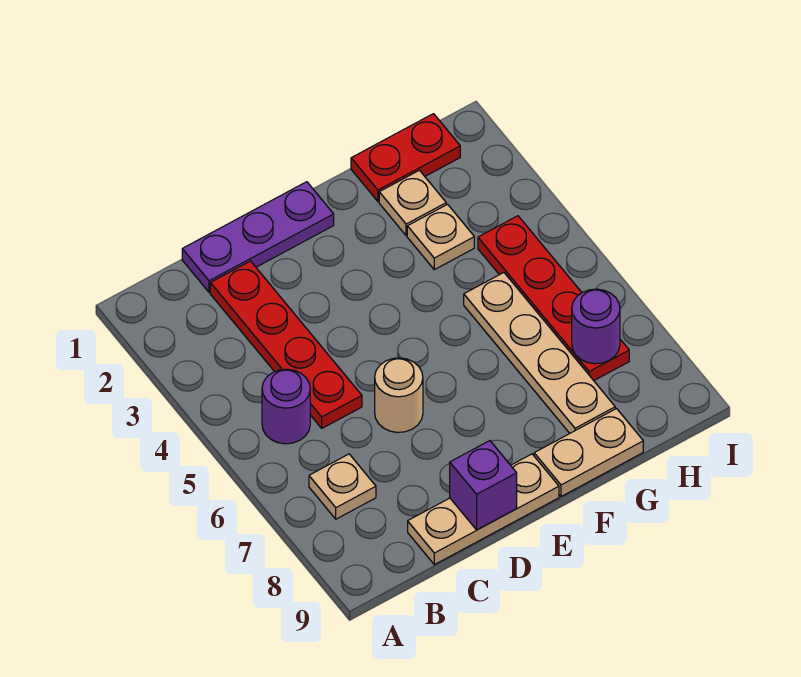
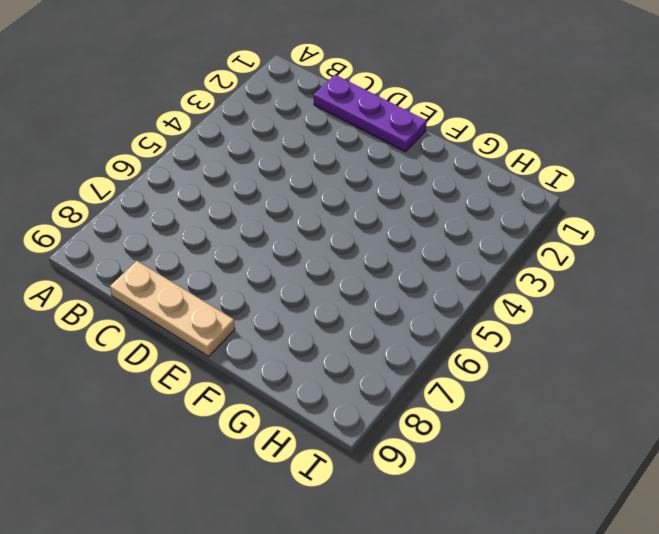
none -> purple 1x1 round brick [262,369,310,444]
none -> tan 1x1 plate [309,454,376,519]
none -> red 1x4 plate [210,261,362,428]

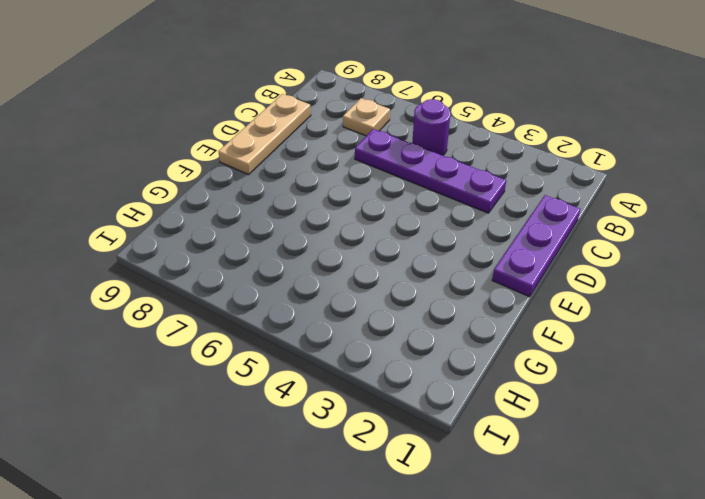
purple 1x4 plate [355,129,506,213] -> red 1x4 plate [210,261,362,428]
none -> tan 1x1 round brick [375,358,423,432]
none -> tan 1x2 plate [534,409,643,496]
none -> red 1x2 plate [351,114,460,202]

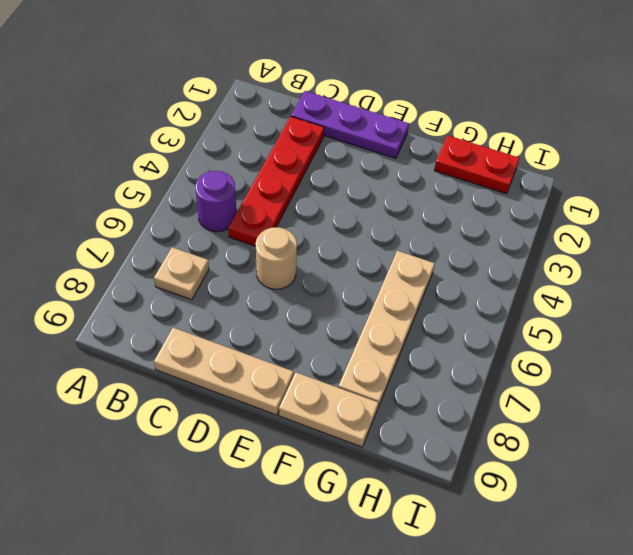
none -> tan 1x1 plate [379,170,446,236]
none -> tan 1x1 plate [407,204,474,270]
none -> red 1x4 plate [478,216,629,380]

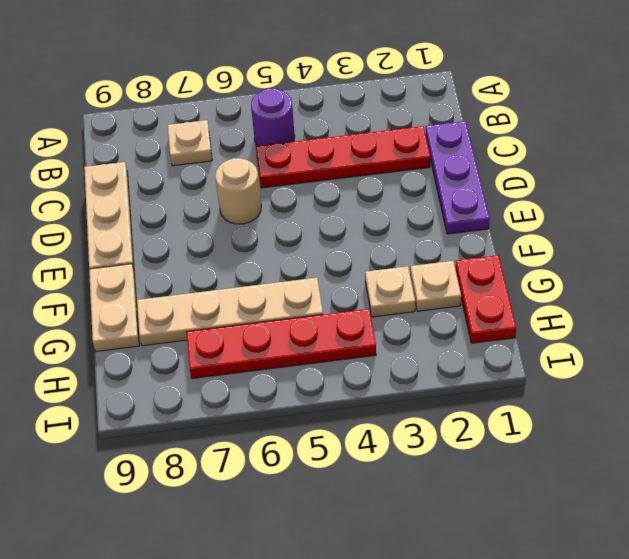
none -> purple 1x1 brick [450,441,517,530]
none -> purple 1x1 round brick [572,289,620,364]

